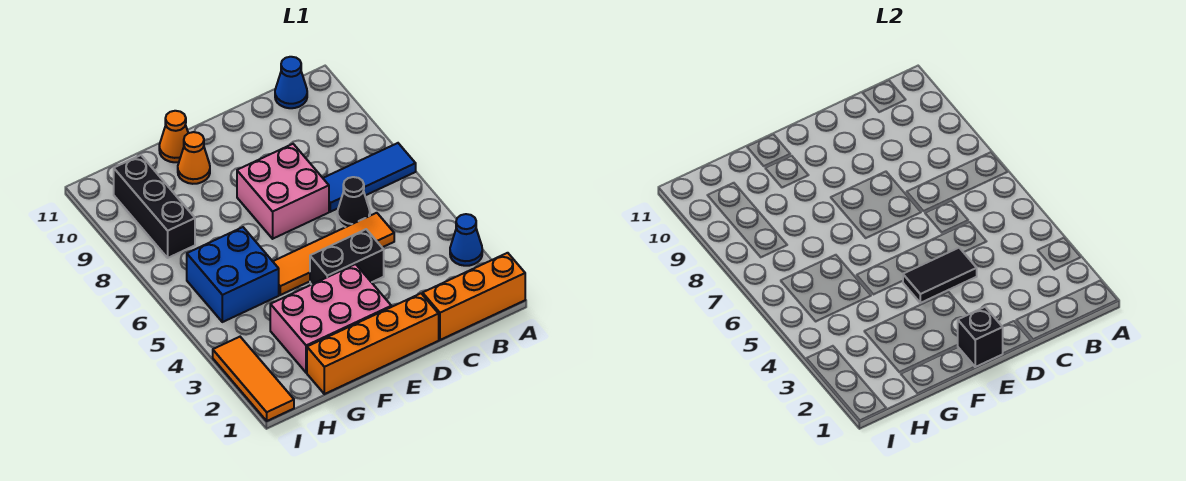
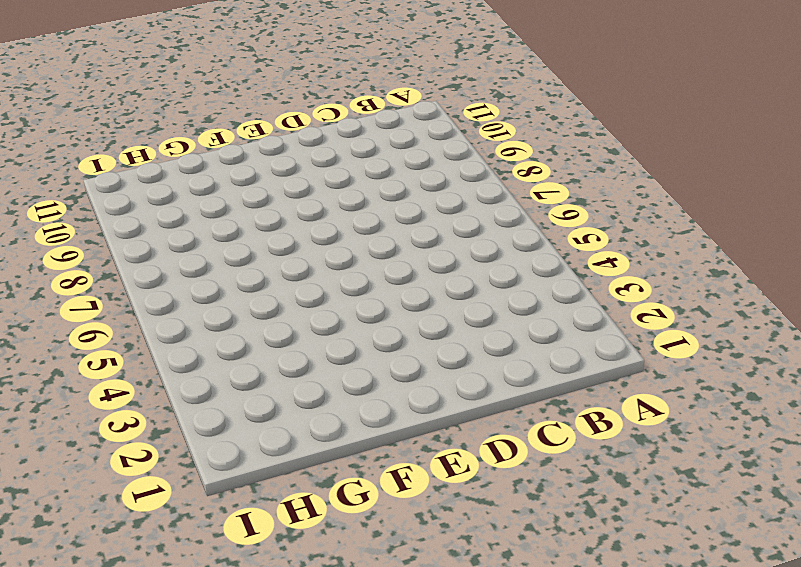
none -> orange 1x3 brick [423,253,525,340]
none -> blue 1x1 cone [450,214,482,266]
none -> blue 1x3 tile [323,143,416,212]

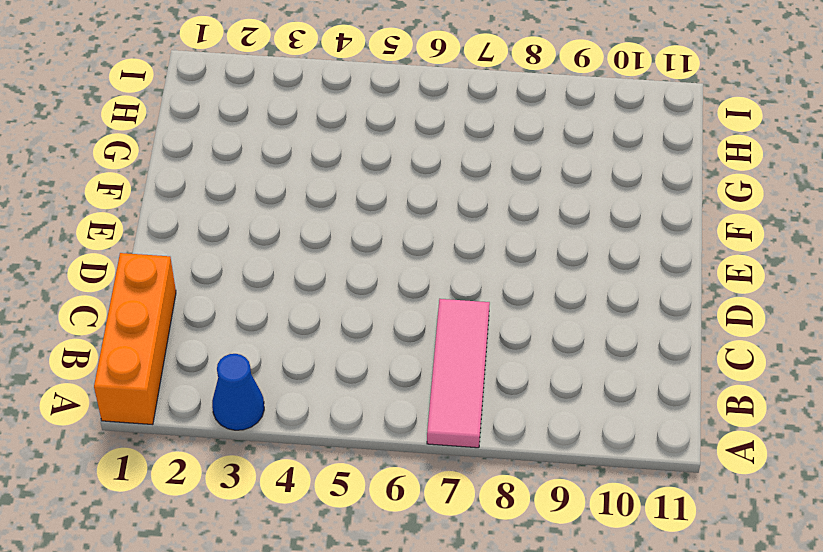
pink 1x3 tile [427,299,490,448] -> blue 1x3 tile [323,143,416,212]
none -> blue 1x1 cone [275,57,307,108]
none -> orange 1x4 tile [273,213,394,295]
none -> black 1x1 cone [337,177,370,227]

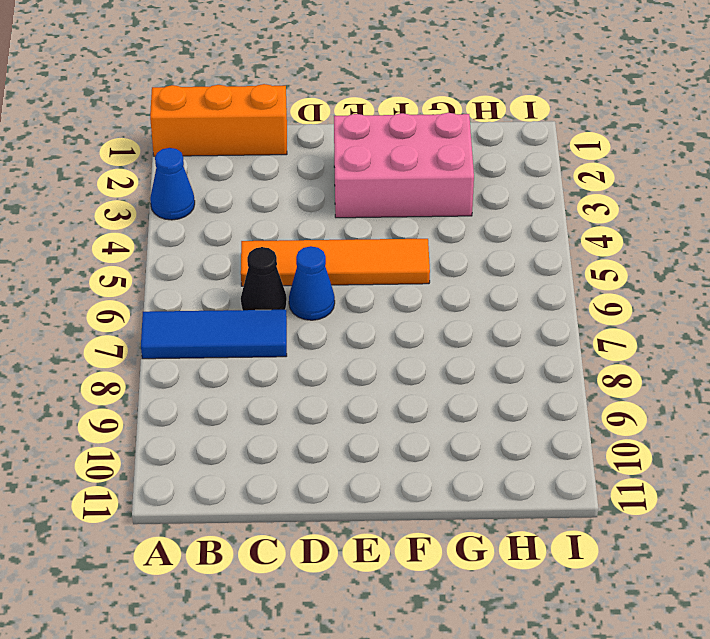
blue 1x1 cone [289,246,335,320] -> blue 1x1 cone moved to [275,57,307,108]
none -> orange 1x4 brick [307,293,439,394]
none -> black 1x2 brick [310,229,384,285]
none -> pink 2x2 brick [237,144,329,239]

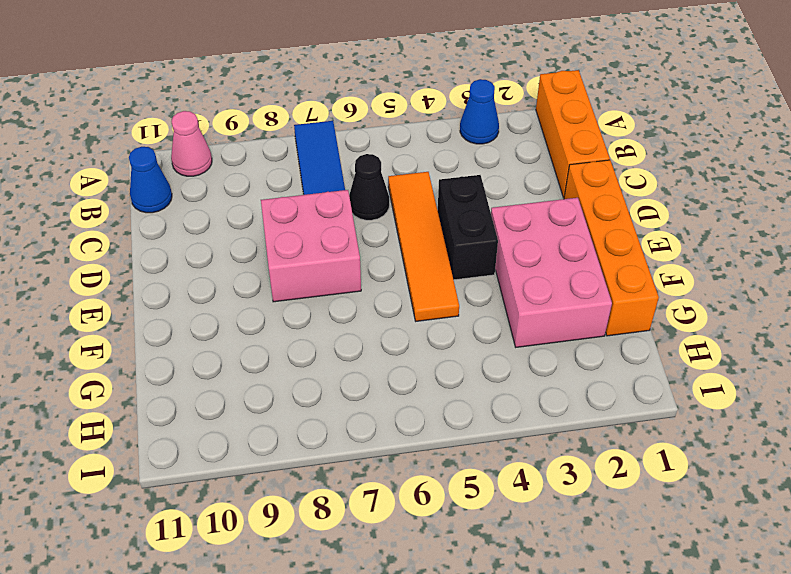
pink 1x1 cone [171,111,212,176] -> none
none -> orange 1x1 cone [178,132,210,184]
none -> orange 1x1 cone [159,111,188,162]
none -> blue 2x2 brick [187,227,279,322]

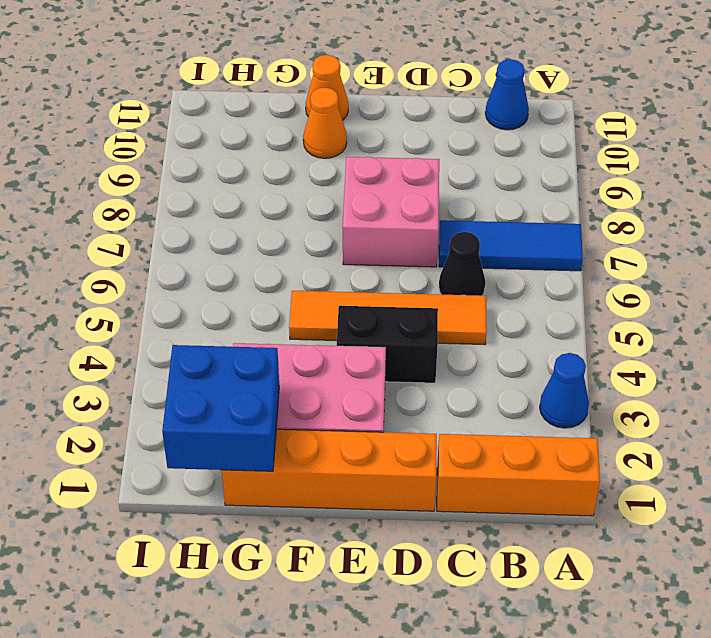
blue 2x2 brick [162,345,279,471] -> blue 2x2 brick moved to [187,227,279,322]
none -> black 1x3 brick [114,155,195,258]
none -> orange 1x3 tile [213,337,294,421]
none -> black 1x2 tile [903,248,977,303]

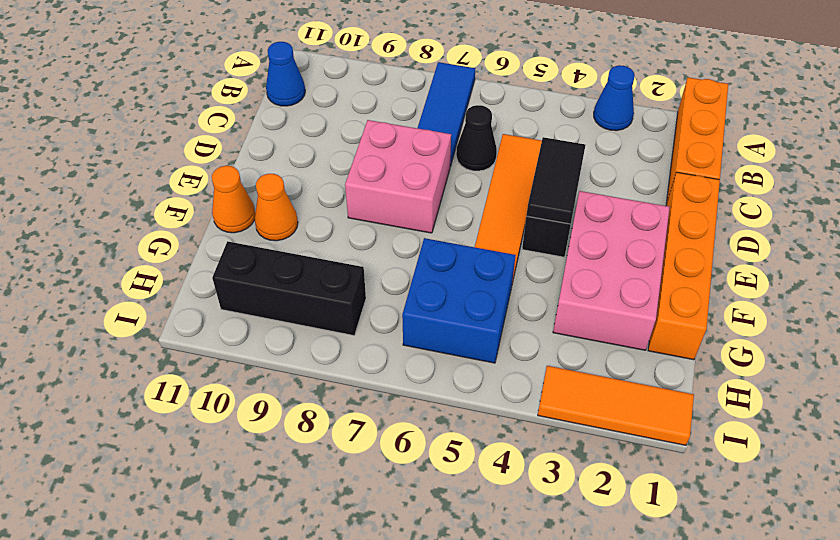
none -> black 1x1 brick [958,307,1003,367]

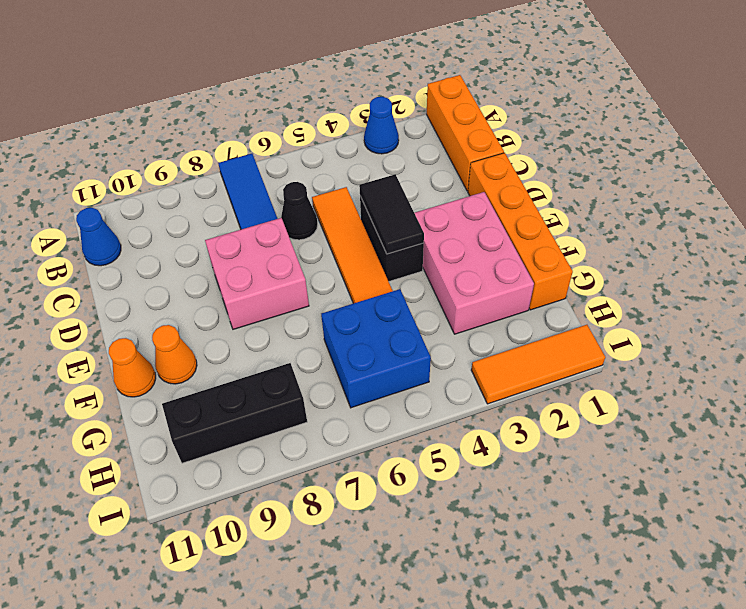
none -> black 1x1 brick [958,307,1003,367]

